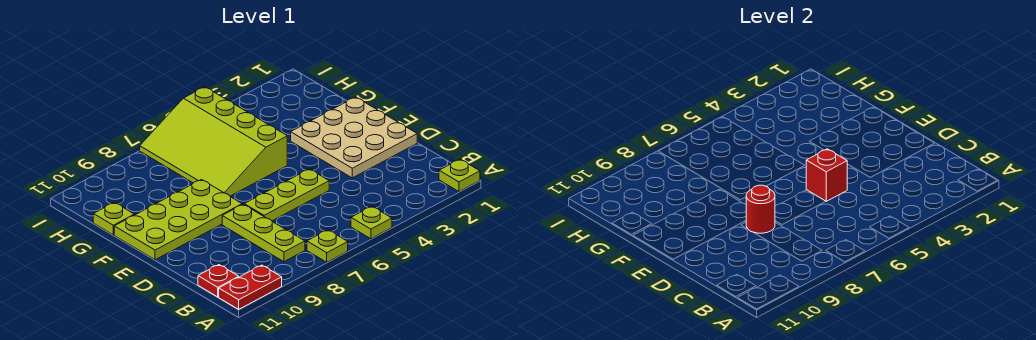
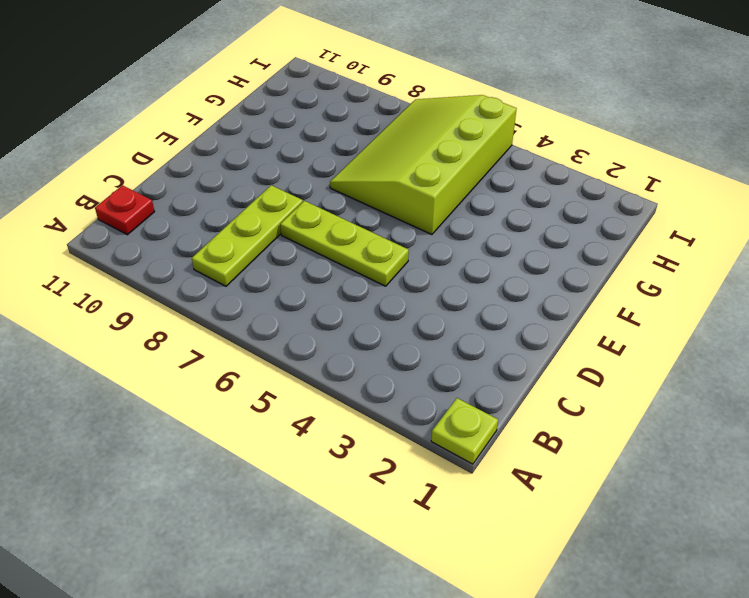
none -> lime 1x1 plate [351,206,392,239]
none -> lime 1x1 plate [307,230,348,262]
none -> red 1x2 plate [219,265,282,309]

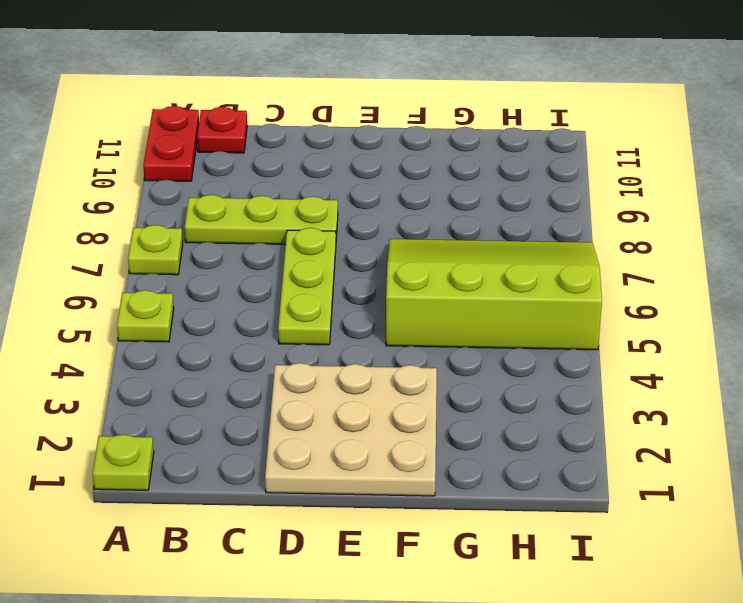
none -> lime 2x4 plate [114,180,242,260]
none -> lime 1x1 plate [93,202,134,235]
none -> red 1x1 brick [806,149,847,201]

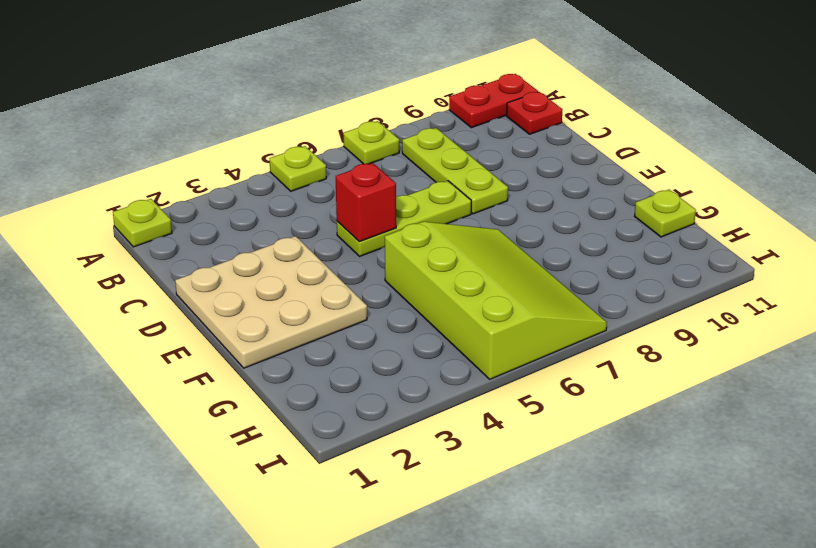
none -> lime 2x4 plate [114,180,242,260]
none -> red 1x1 round brick [746,185,775,233]

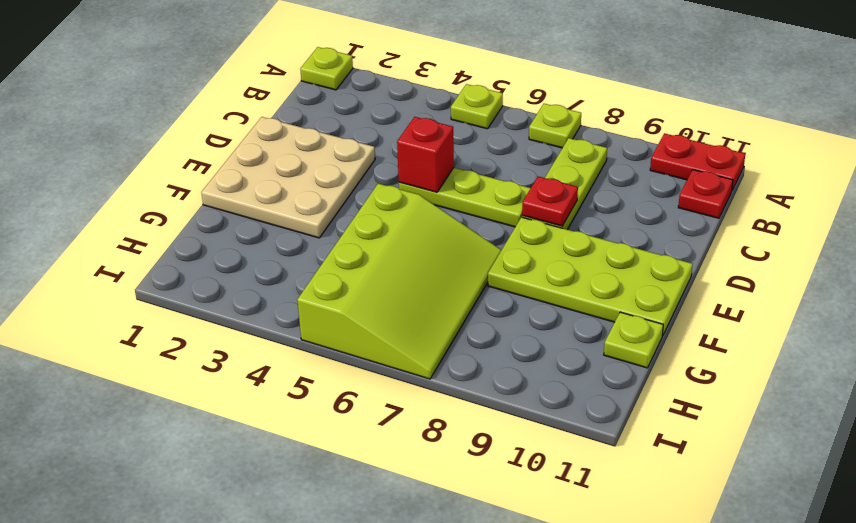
red 1x1 plate [522,176,578,226] -> red 1x1 round brick [746,185,775,233]

